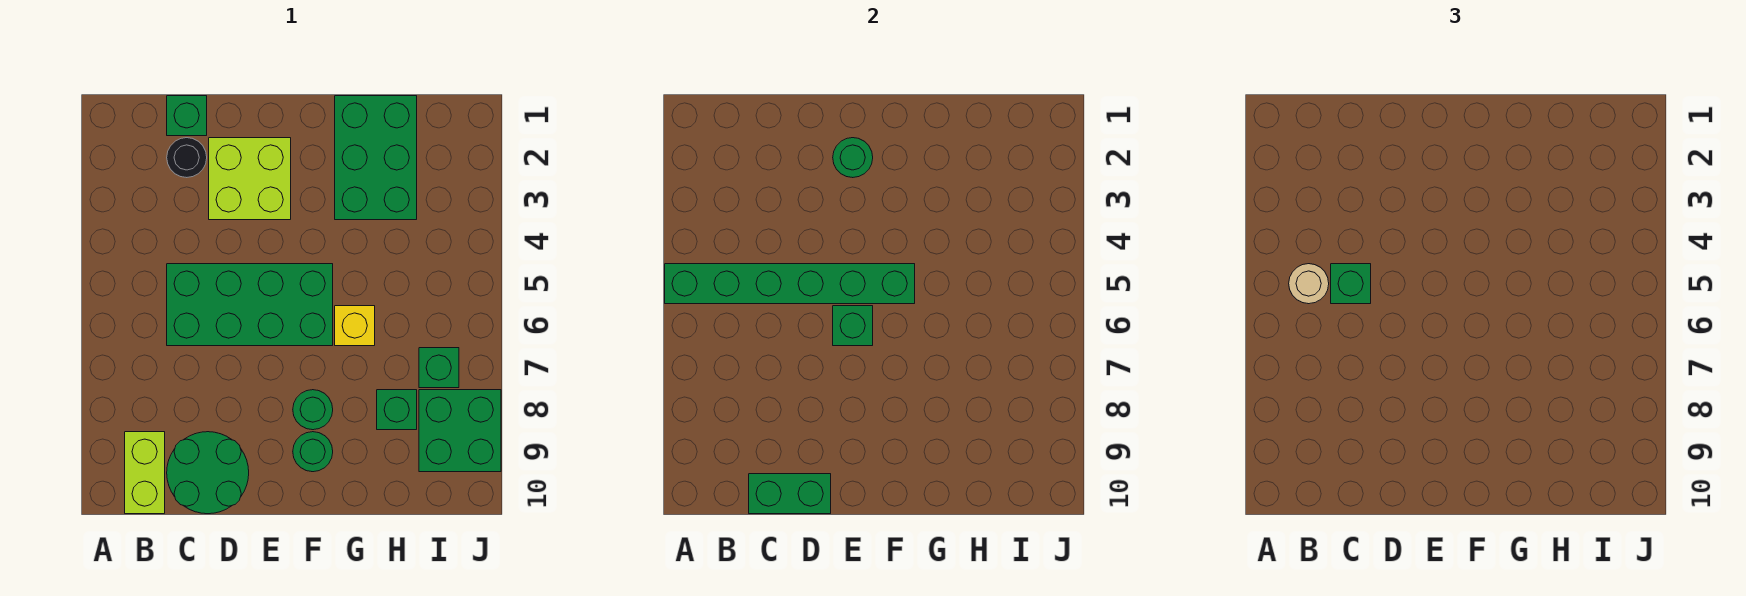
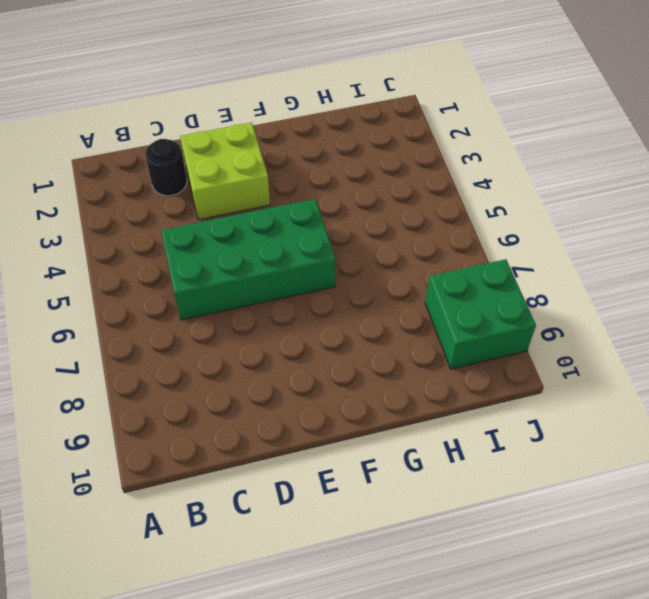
none -> lime 1x2 brick [125,432,165,514]
none -> green 1x1 brick [167,96,207,136]
none -> green 2x2 round brick [167,432,249,514]

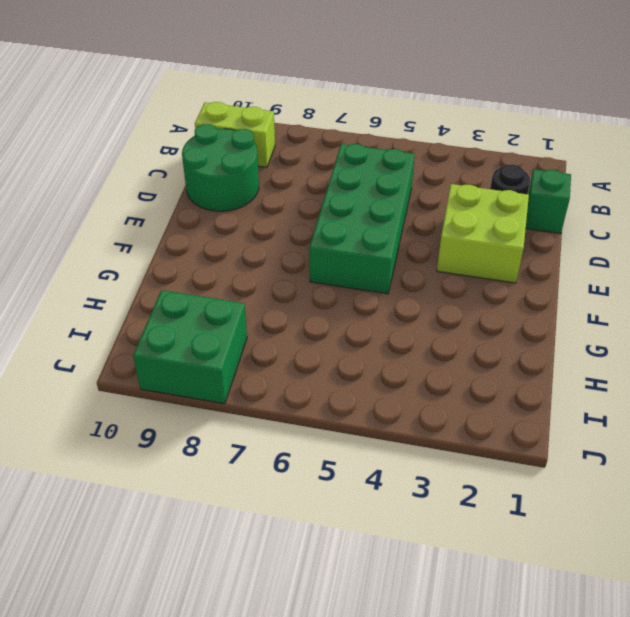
none -> green 1x1 round brick [293,390,333,430]
none -> green 1x1 round brick [293,432,333,472]
none -> green 2x3 brick [335,96,417,220]

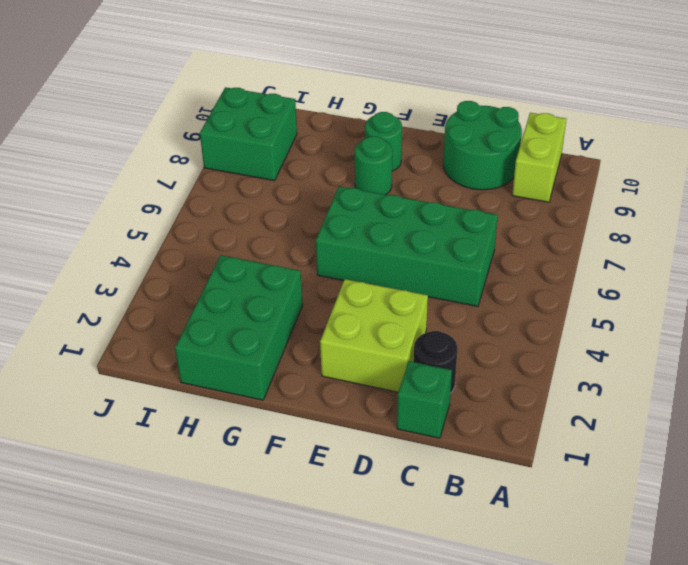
none -> yellow 1x1 brick [335,306,375,346]
none -> green 1x1 brick [377,390,417,430]
none -> green 1x1 brick [419,348,459,388]

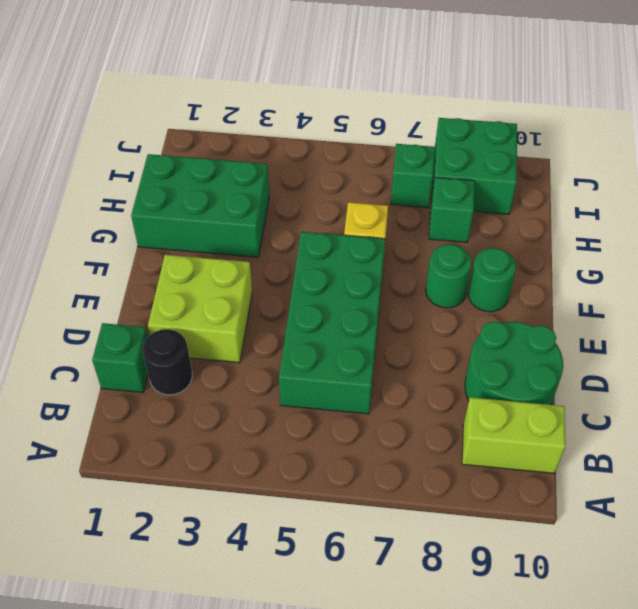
none -> green 1x6 brick [665,264,915,304]
none -> green 1x2 brick [749,474,831,514]
none -> green 1x1 round brick [833,138,873,178]

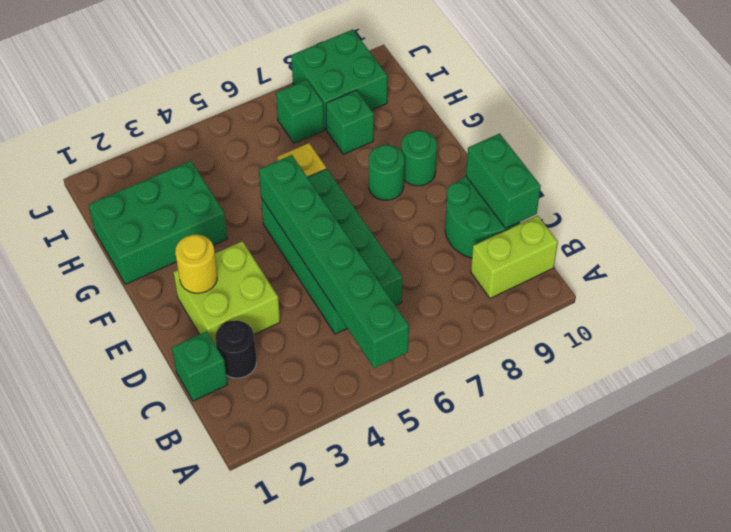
yellow 1x1 round brick [175,235,217,293] -> green 1x1 round brick [833,138,873,178]
none -> green 1x1 brick [833,306,873,346]
none -> tan 1x1 round brick [1289,264,1329,304]
none -> green 1x1 brick [1331,264,1371,304]

